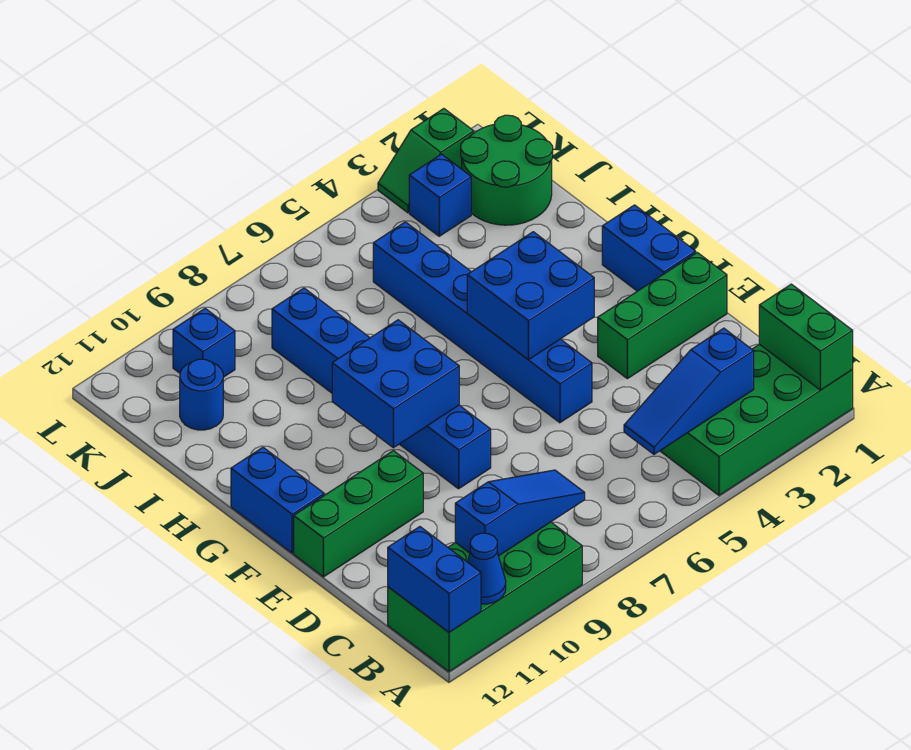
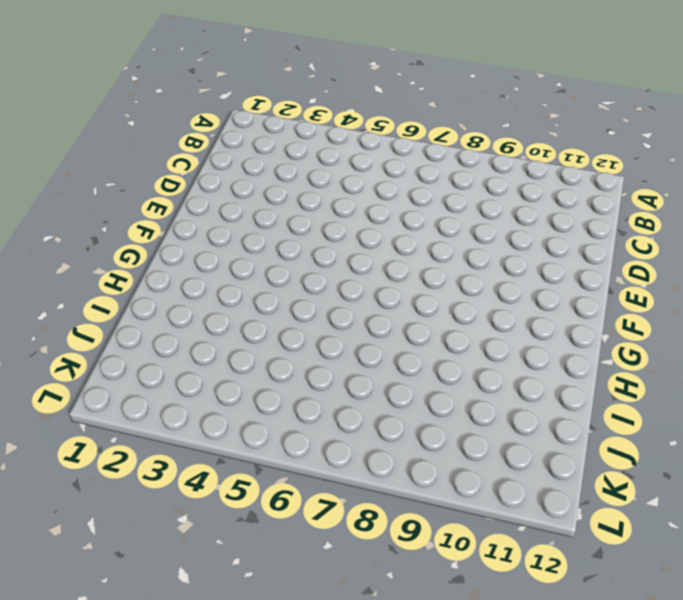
none -> green 2x4 brick [660,344,853,495]
none -> green 2x4 brick [388,522,582,672]
none -> green 1x3 brick [598,253,727,379]

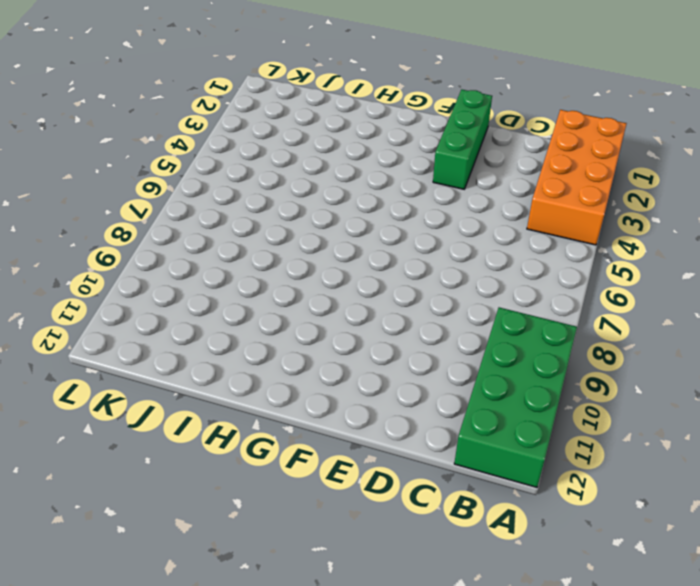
orange 2x4 brick [527,110,627,245] -> green 2x4 brick [660,344,853,495]
none -> blue 1x6 brick [373,222,592,423]
none -> blue 1x6 brick [272,288,491,489]
none -> green 1x3 brick [294,451,423,577]

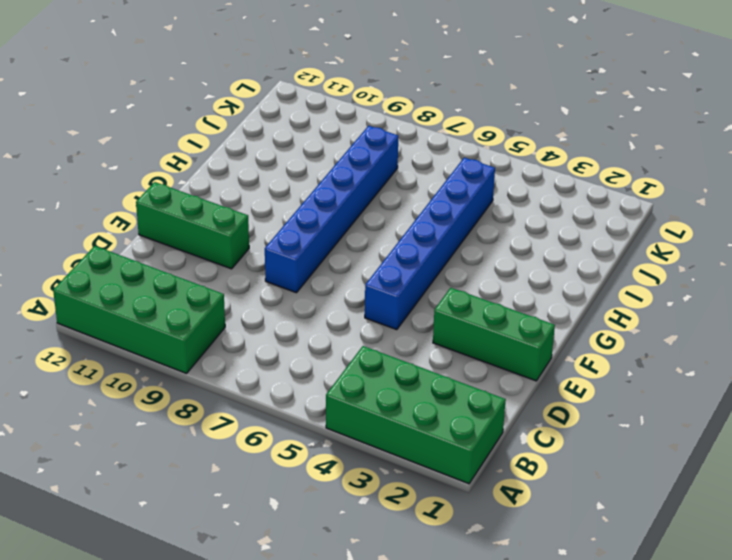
none -> blue 1x2 brick [602,205,696,291]
none -> blue 1x2 brick [231,447,324,553]
none -> green 2x2 round brick [461,115,553,225]

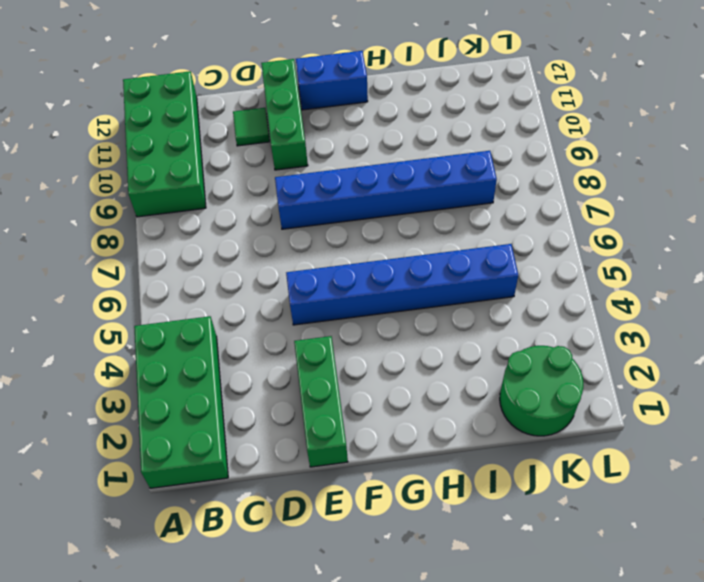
green 1x1 tile [233,108,270,146] -> none
none -> blue 1x2 brick [602,205,696,291]
none -> blue 1x1 round brick [180,359,223,430]
none -> blue 1x1 brick [409,154,471,236]

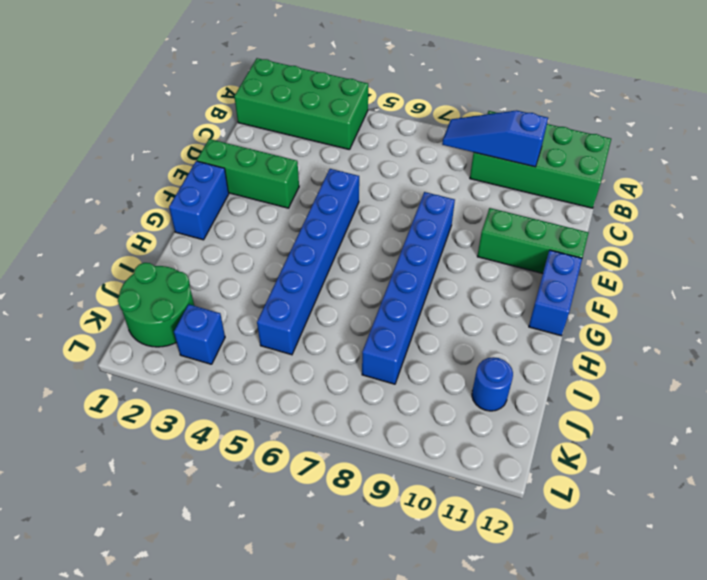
none -> blue 1x1 brick [173,309,235,377]
none -> green 1x2 slope [378,109,474,213]
none -> green 1x2 brick [759,284,853,390]

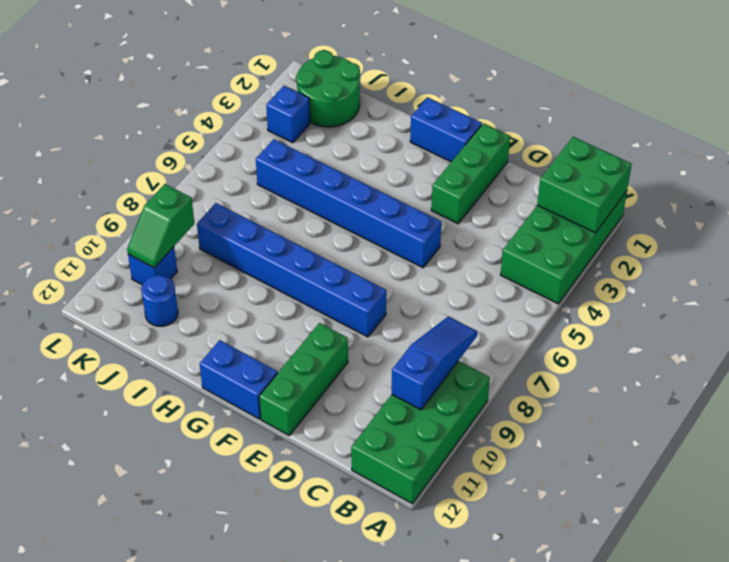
green 2x2 brick [537,137,632,233] -> green 1x2 brick [759,284,853,390]
green 1x2 slope [127,184,194,268] -> green 1x2 slope moved to [378,109,474,213]
none -> blue 1x1 cone [468,533,506,604]
none -> blue 1x2 brick [388,527,481,632]
none -> blue 1x3 slope [624,328,754,454]

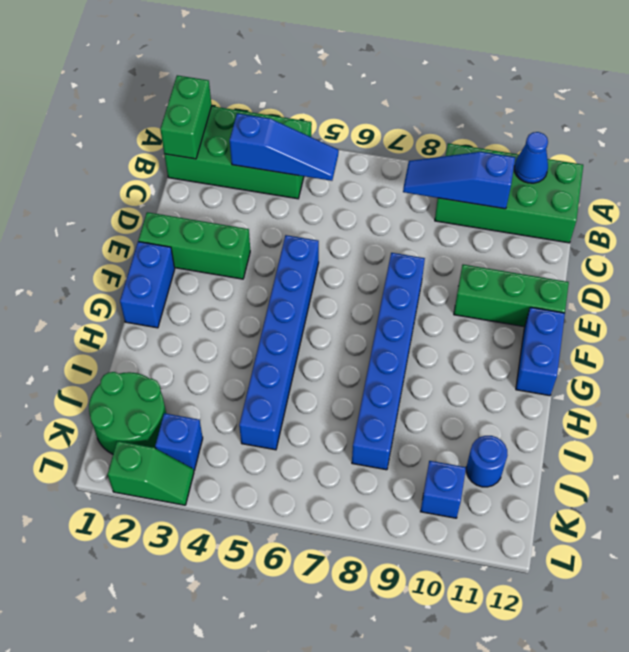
none -> blue 1x2 brick [388,527,481,632]
none -> blue 2x2 brick [467,232,594,360]
none -> blue 2x2 brick [332,320,459,448]

